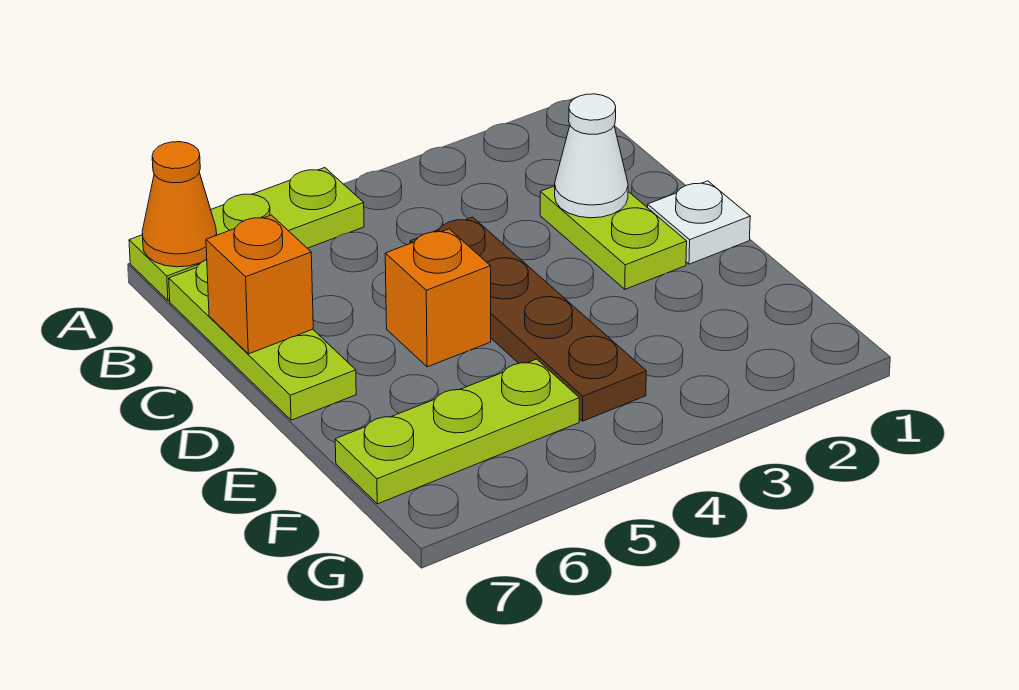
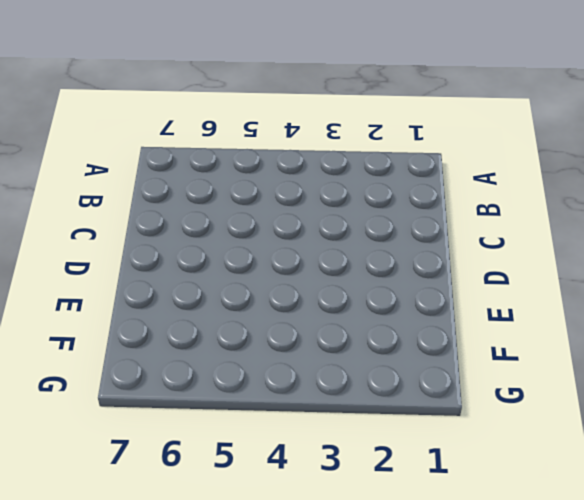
none -> lime 1x3 plate [129,168,364,301]
none -> lime 1x3 plate [169,260,356,420]

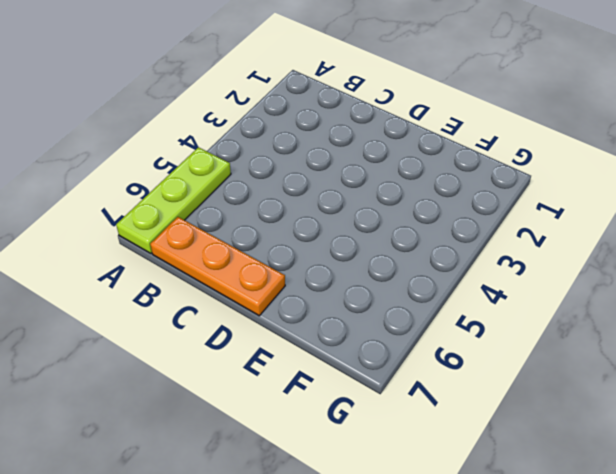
orange 1x3 plate [150,217,285,316] -> lime 1x3 plate [169,260,356,420]
none -> lime 1x2 plate [540,186,687,289]
none -> brown 1x4 plate [410,217,646,421]

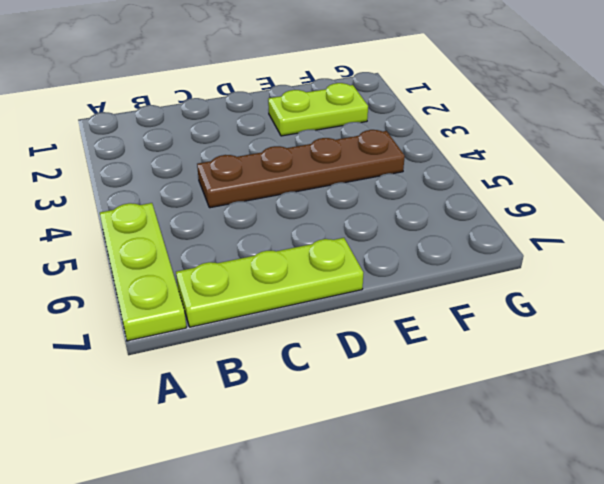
lime 1x2 plate [268,83,368,136] -> lime 1x2 plate moved to [540,186,687,289]
none -> white 1x1 plate [648,181,750,264]
none -> orange 1x1 brick [385,229,491,367]

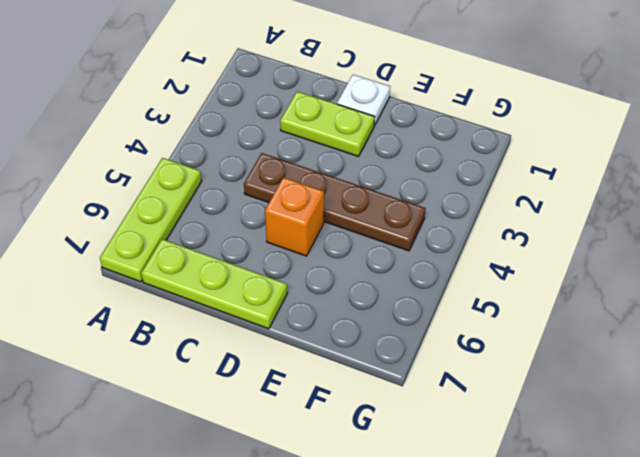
none -> lime 1x3 plate [335,359,579,504]
none -> orange 1x1 cone [142,142,217,267]

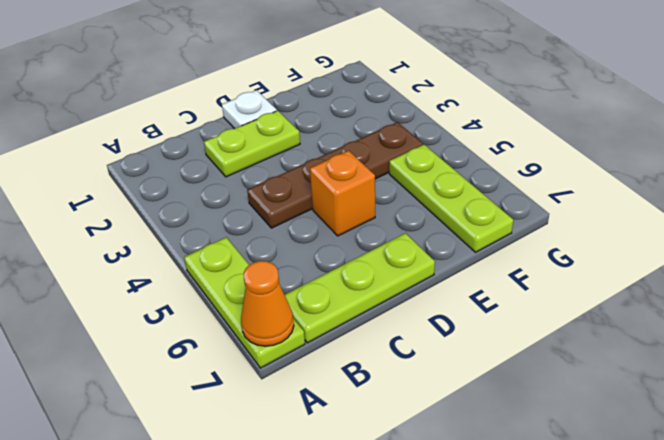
none -> white 1x1 cone [555,94,628,218]
none -> orange 1x1 brick [206,215,313,354]

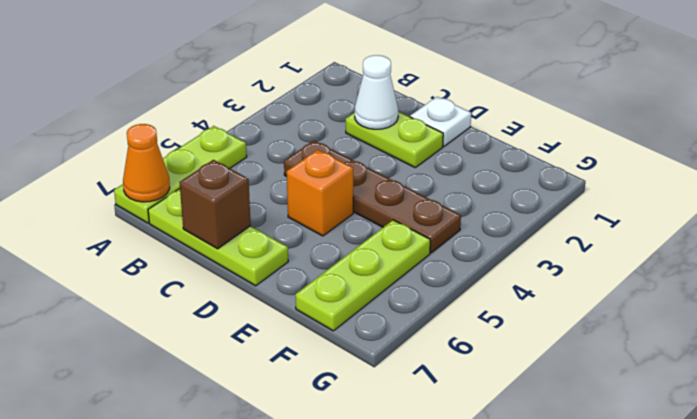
brown 1x1 brick [179,160,251,249] -> orange 1x1 brick [206,215,313,354]

